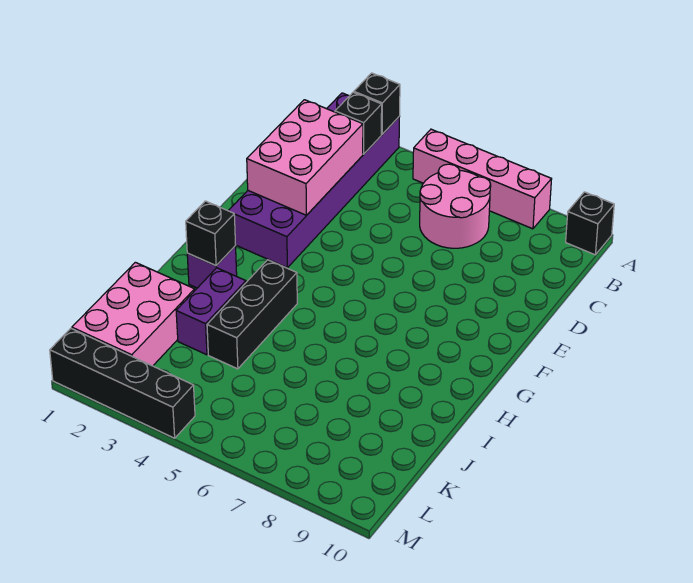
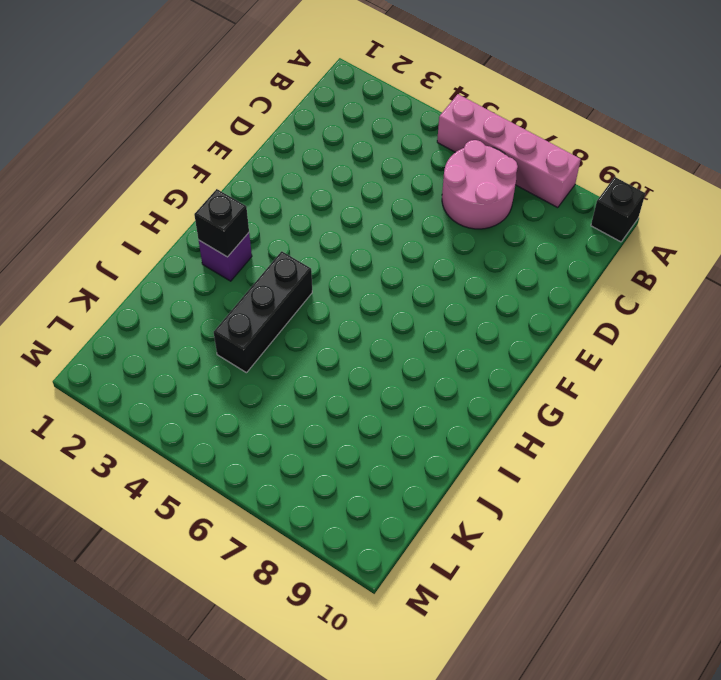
none -> purple 2x6 brick [229,93,399,268]
none -> purple 1x2 brick [176,268,246,355]
none -> pink 2x3 brick [72,262,195,366]

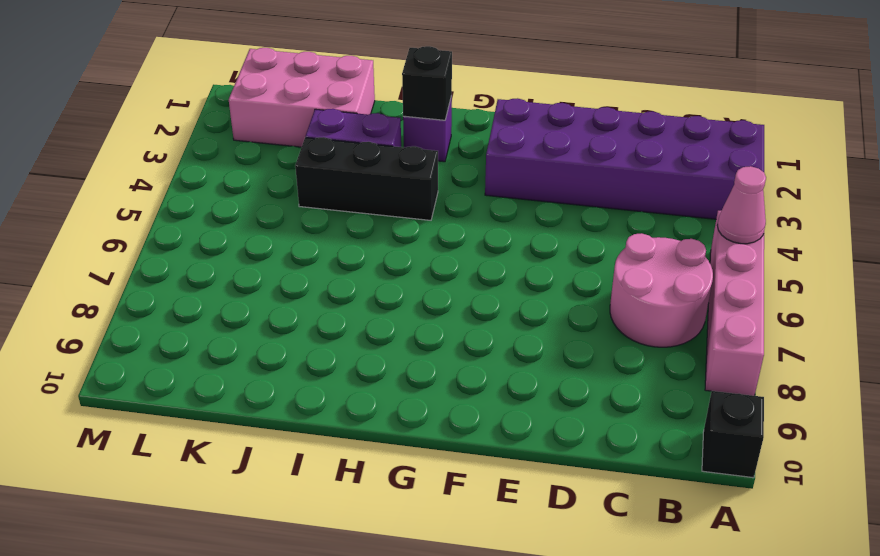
pink 1x1 cone [717,166,766,244] -> none
none -> black 1x4 brick [50,329,195,438]
none -> black 1x1 brick [354,73,400,134]
none -> black 1x1 brick [335,92,382,154]

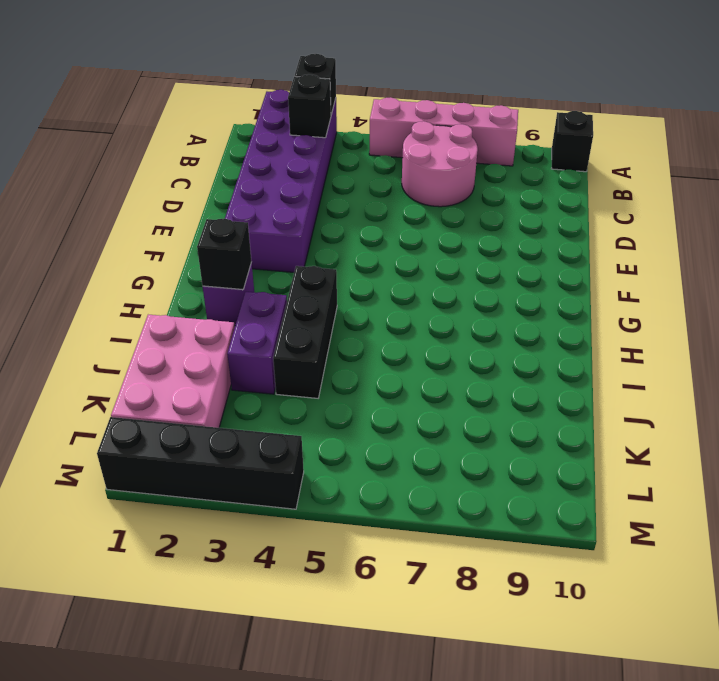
none -> pink 2x3 brick [247,100,363,215]

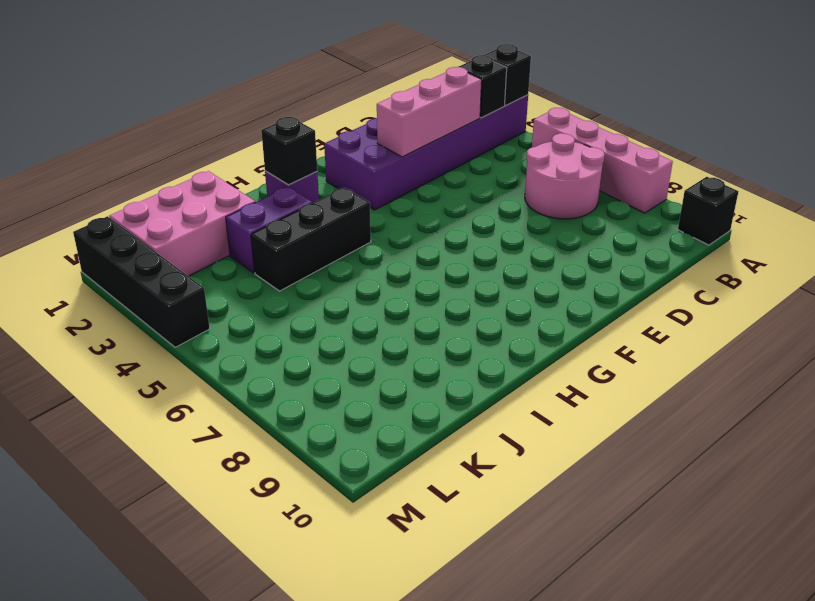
pink 1x3 brick [377,67,482,157] -> pink 2x3 brick [247,100,363,215]

